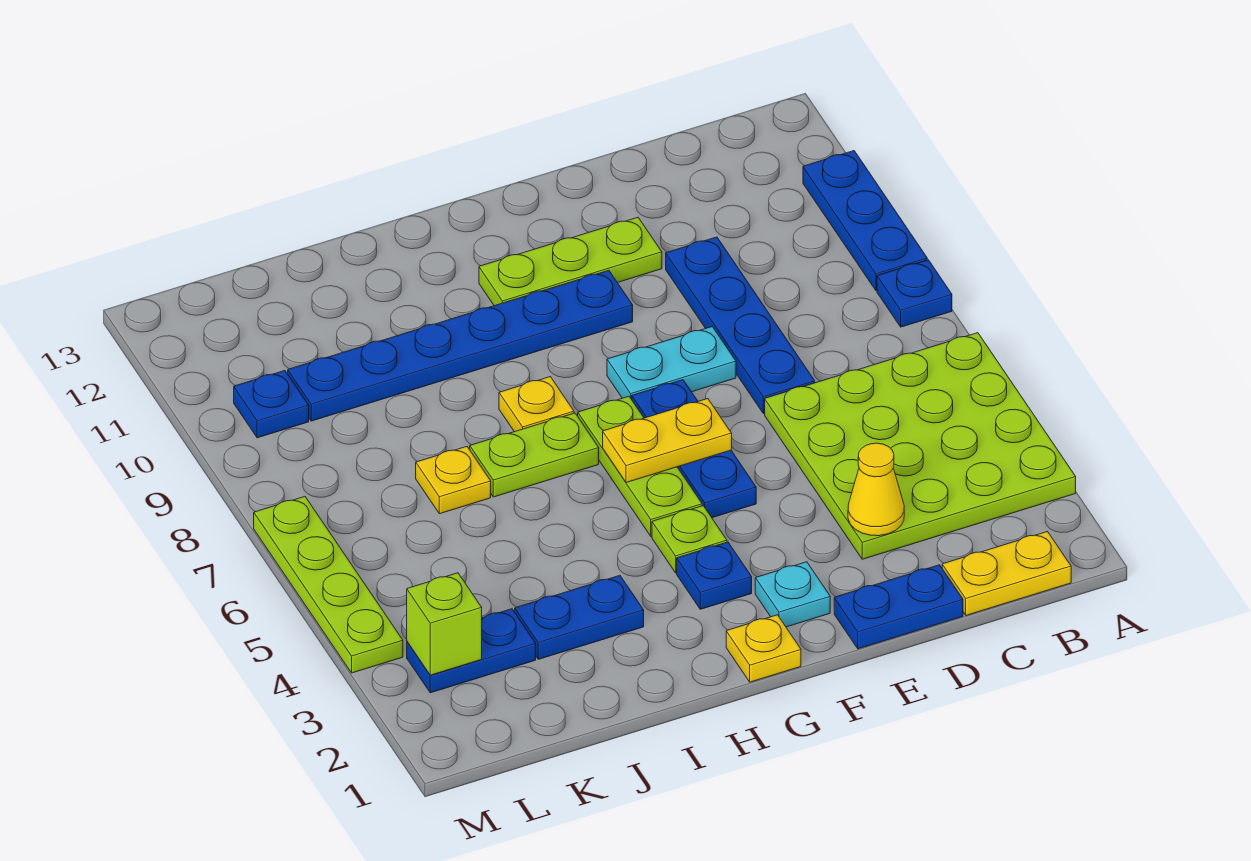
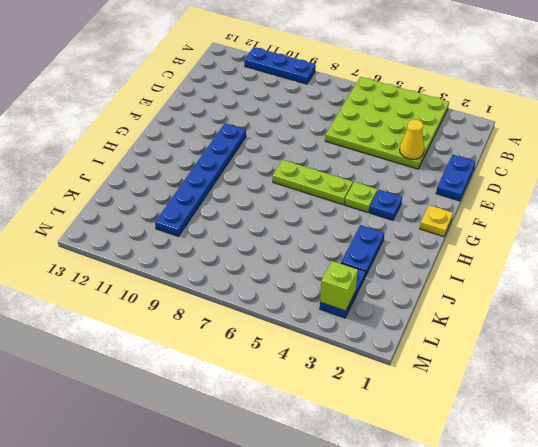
none -> blue 1x1 plate [877,260,952,327]
none -> yellow 1x2 plate [942,532,1071,615]
none -> blue 1x4 plate [666,237,815,414]

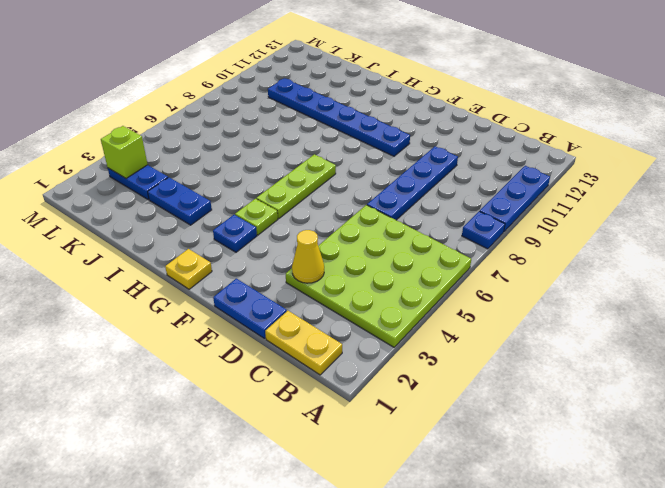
none -> cyan 1x2 plate [607,327,736,399]
none -> lime 1x3 plate [479,217,662,306]
none -> cyan 1x1 plate [755,562,830,627]

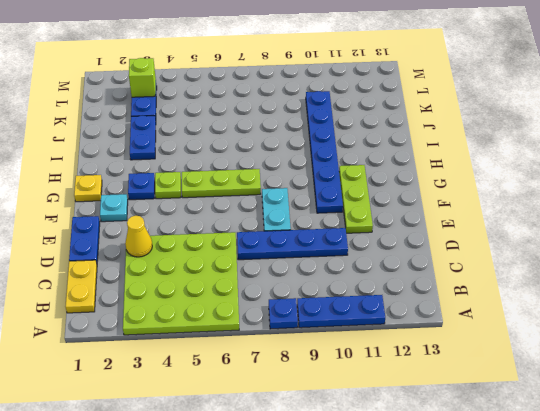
none -> blue 1x3 plate [632,380,756,518]
none -> lime 1x2 plate [470,413,599,497]
none -> yellow 1x1 plate [499,377,574,432]

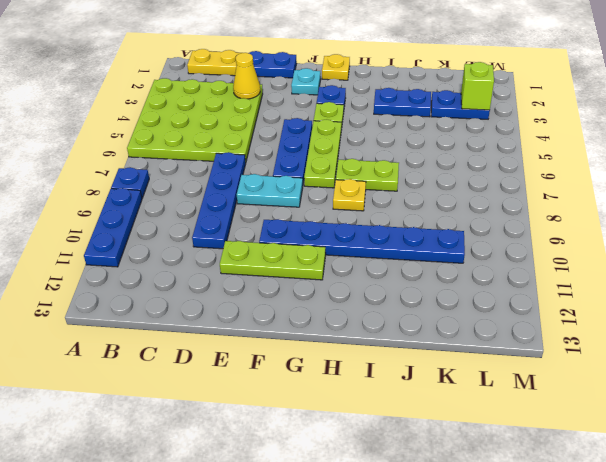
none -> yellow 1x1 plate [416,447,491,514]
none -> blue 1x1 plate [234,371,309,438]
none -> lime 1x4 plate [254,497,403,673]

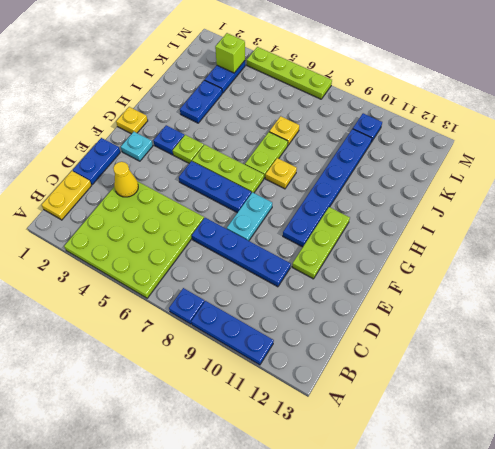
none -> yellow 1x2 plate [603,399,732,483]

